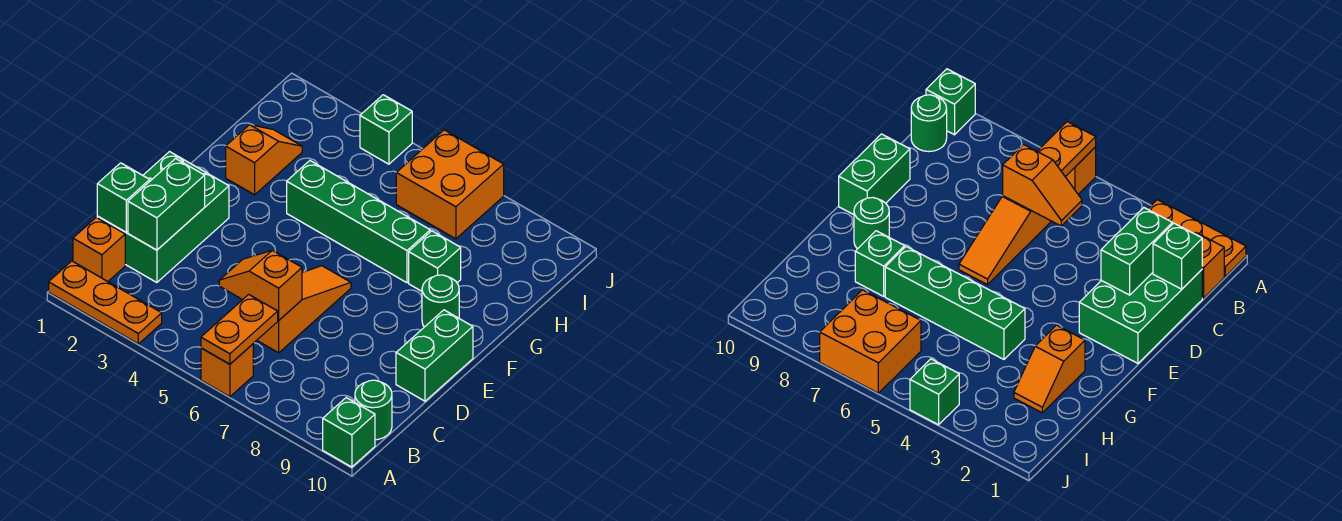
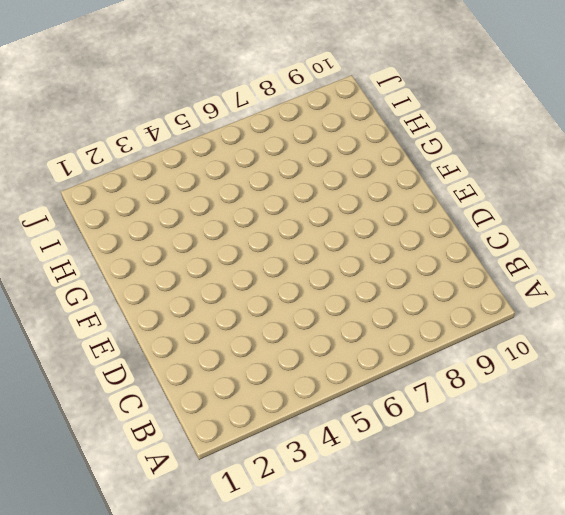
none -> orange 1x3 plate [49,261,162,344]
none -> orange 1x1 brick [201,344,253,397]
none -> green 1x1 brick [323,398,375,467]

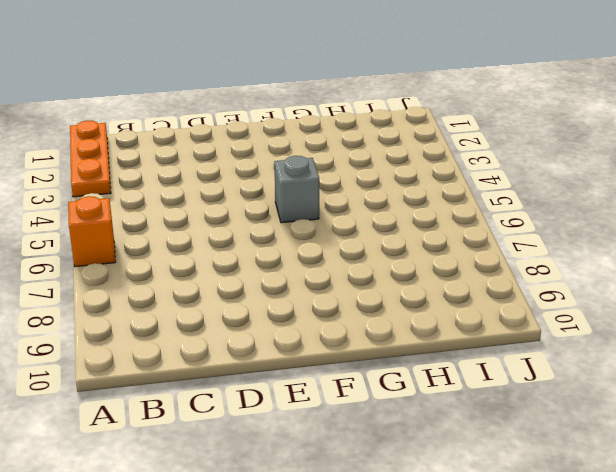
grey 1x1 brick [274,156,319,223] -> none
none -> green 1x1 brick [323,398,375,467]
none -> orange 1x1 brick [73,217,125,281]
none -> green 1x1 round brick [355,380,392,440]

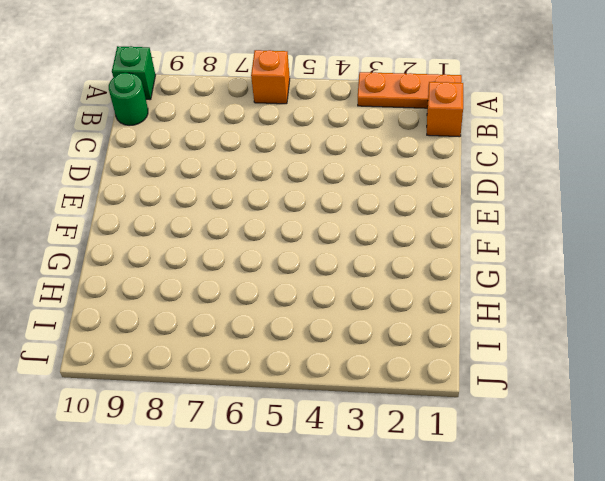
none -> green 2x3 brick [97,152,229,283]
none -> orange 1x3 slope [257,266,351,353]
none -> green 1x2 brick [396,310,473,401]

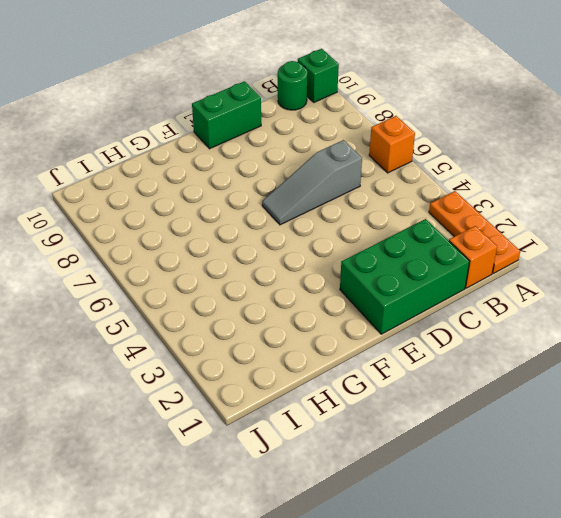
grey 1x3 slope [262,140,362,225] -> orange 1x3 slope [257,266,351,353]
none -> green 1x1 round brick [422,275,459,327]
none -> orange 1x2 slope [226,125,302,195]
none -> green 1x4 brick [287,161,430,283]

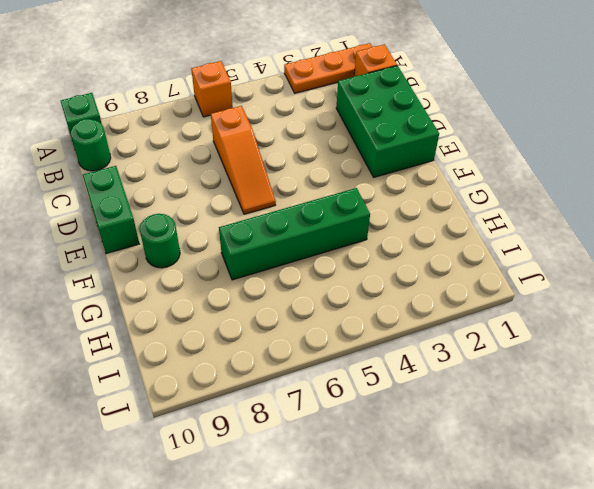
none -> orange 1x2 slope [226,125,302,195]
none -> green 1x1 brick [409,231,461,291]
none -> orange 2x2 brick [396,130,504,239]

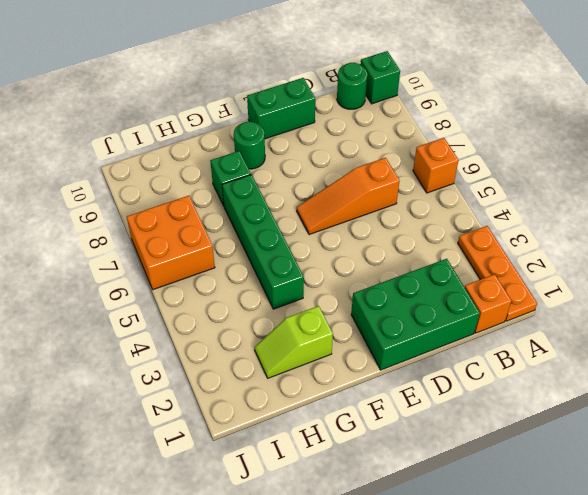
lime 1x2 slope [255,306,333,378] -> orange 1x2 slope [226,125,302,195]
none -> green 1x1 brick [360,95,412,164]
none -> orange 1x2 plate [201,294,278,364]
none -> green 1x1 brick [97,163,150,232]

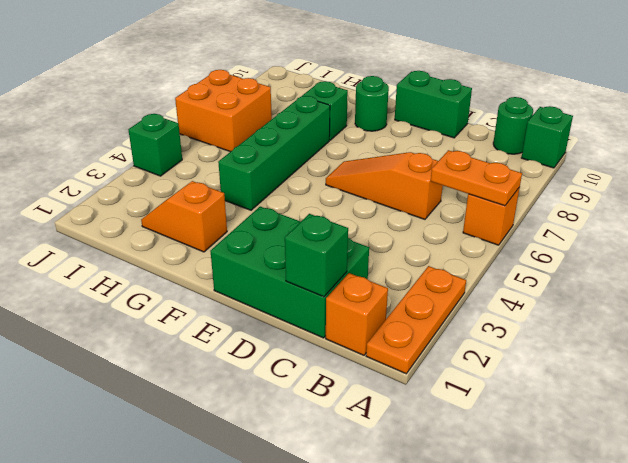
none -> green 1x2 brick [128,159,205,250]
none -> orange 1x2 slope [219,250,302,320]

